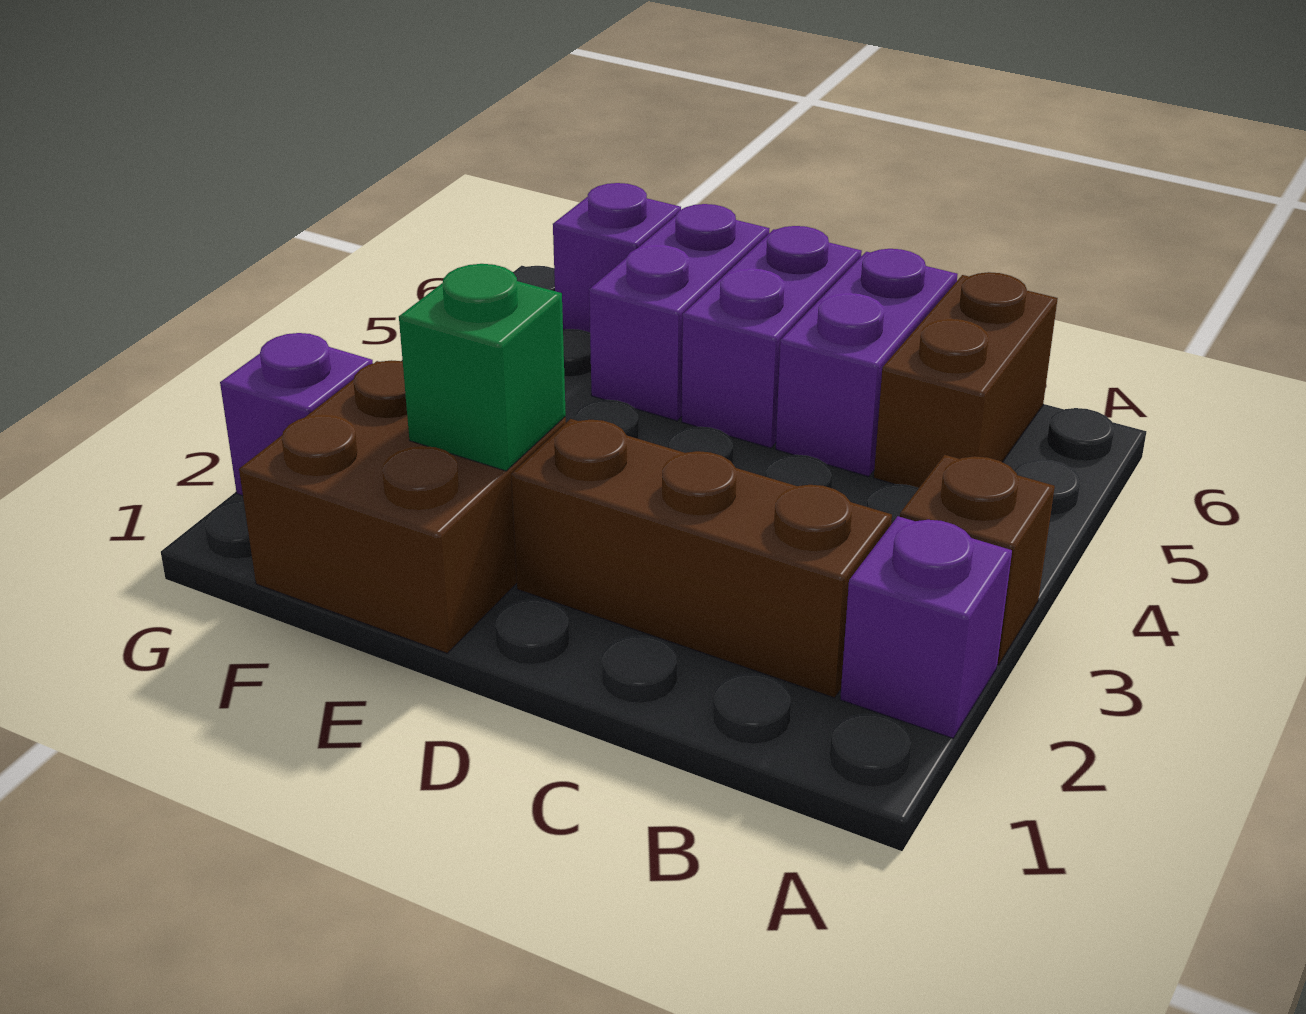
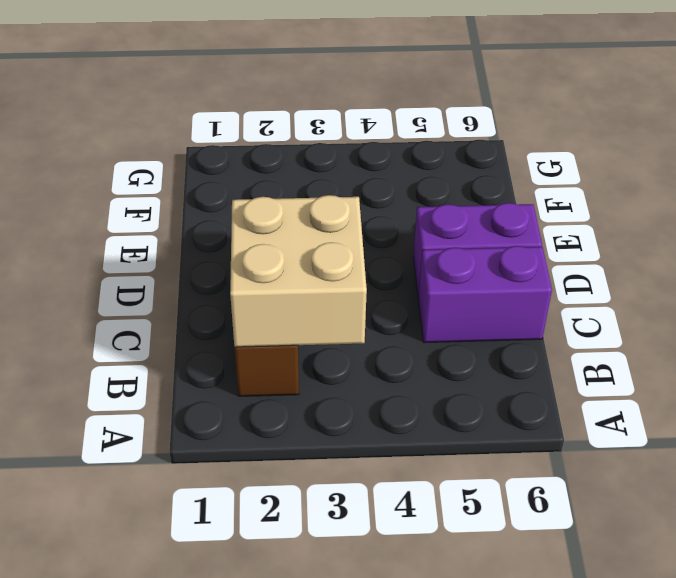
tan 2x2 brick [230,195,367,347] -> none
none -> purple 1x1 brick [840,516,1012,738]
none -> brown 1x1 brick [900,455,1055,665]

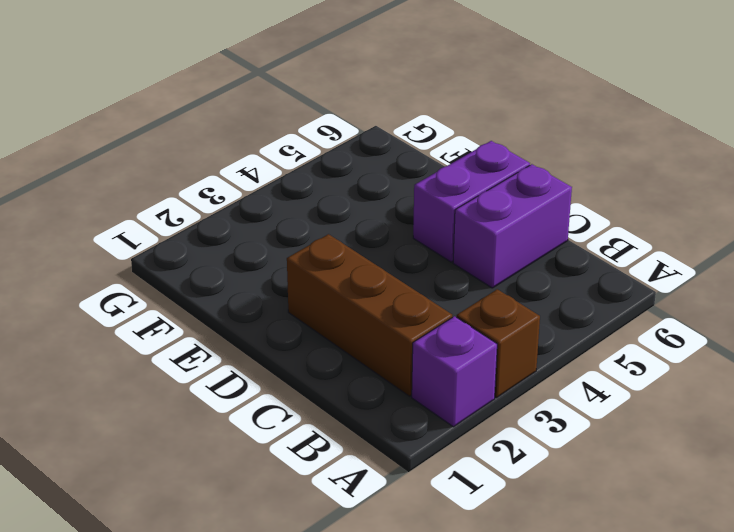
none -> brown 1x2 brick [874,272,1058,488]
none -> brown 2x2 brick [239,360,566,653]

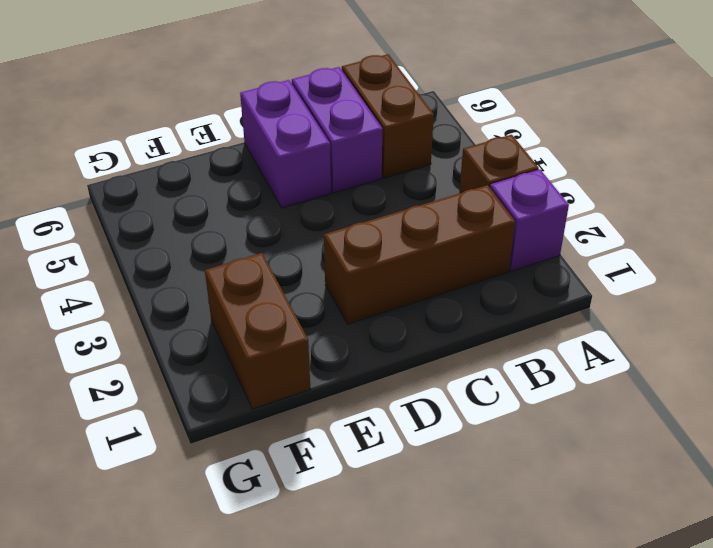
brown 1x2 brick [205,253,310,409] -> brown 2x2 brick [239,360,566,653]
none -> purple 1x2 brick [589,204,770,421]
none -> purple 1x1 brick [553,183,681,332]

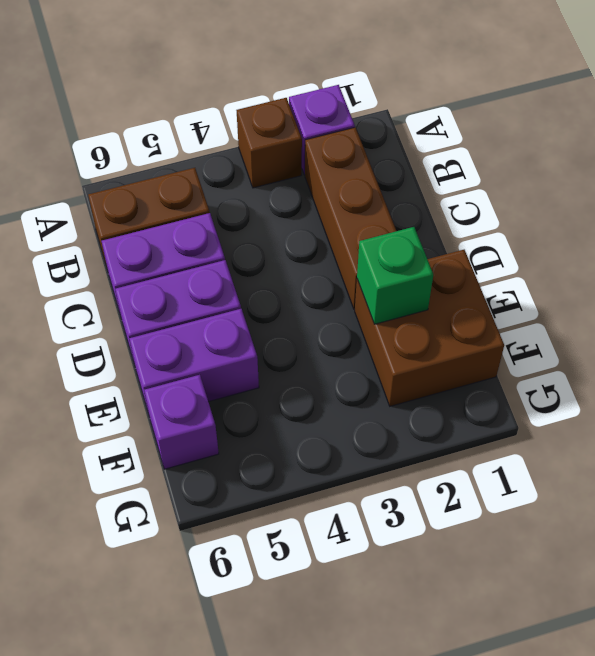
none -> purple 1x1 brick [220,333,373,496]

